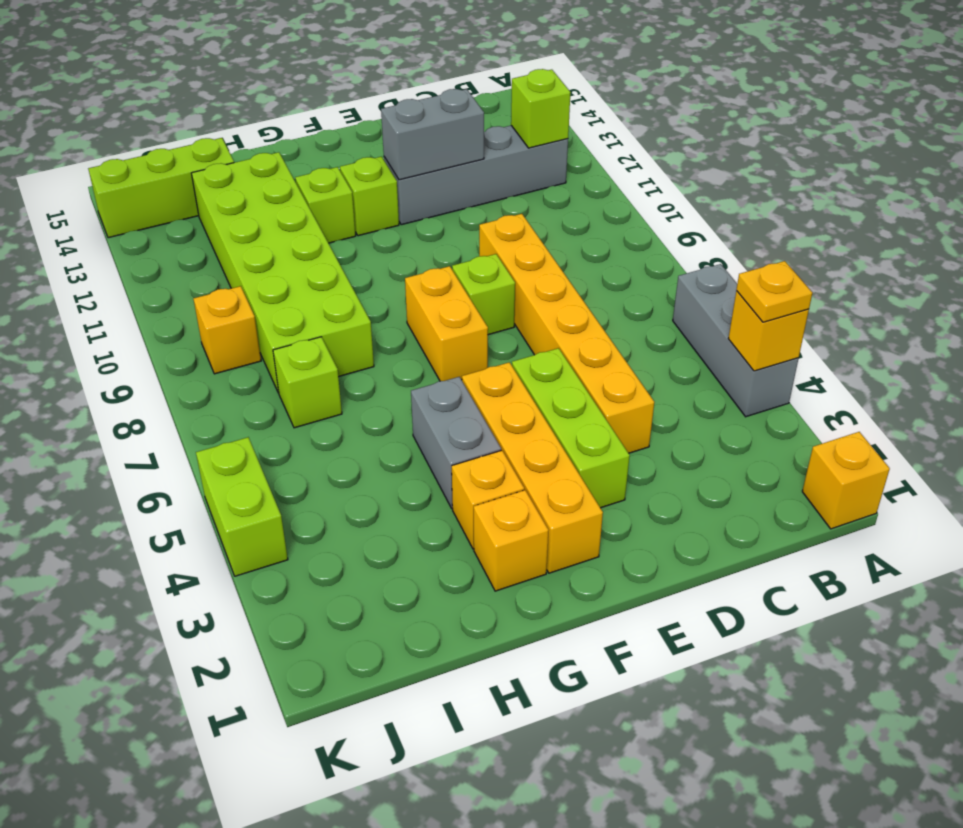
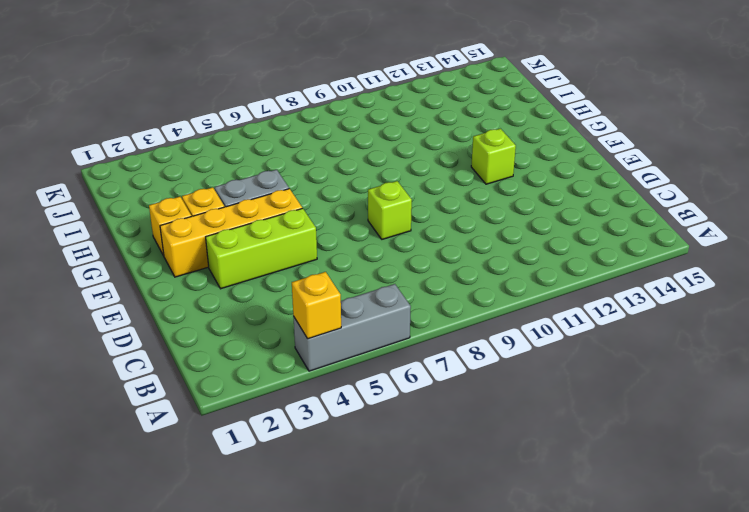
none -> yellow 1x1 brick [802,432,890,529]
none -> grey 1x4 brick [384,126,568,225]
none -> yellow 1x6 brick [479,214,654,453]

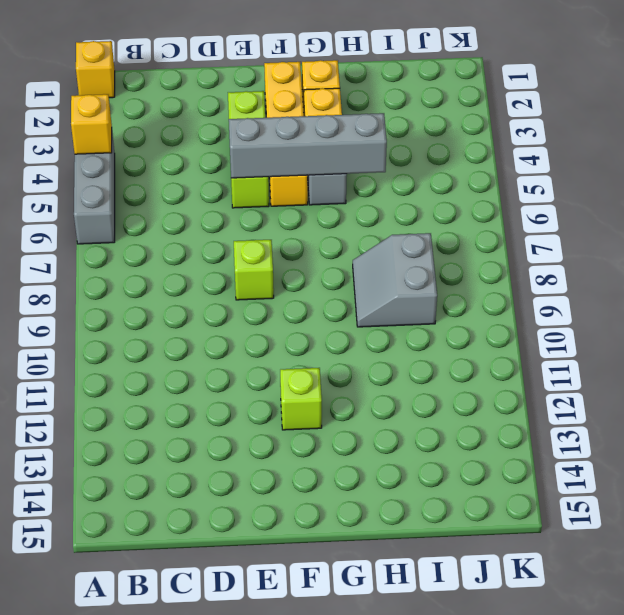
grey 1x4 brick [229,113,387,178] -> grey 1x4 brick moved to [384,126,568,225]
grey 2x2 slope [353,233,437,327] -> lime 2x6 brick [192,152,374,393]
none -> yellow 1x6 brick [479,214,654,453]
none -> yellow 1x2 brick [405,266,488,381]
none -> lime 1x1 brick [295,167,356,243]

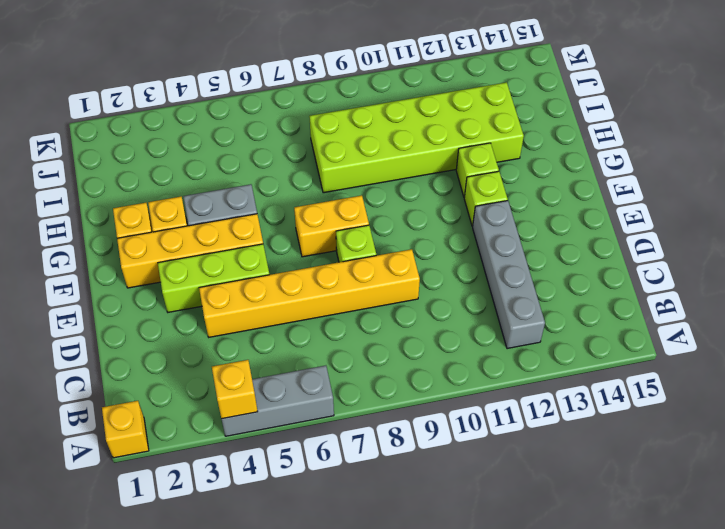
none -> lime 1x1 brick [273,337,342,428]
none -> lime 1x3 brick [89,138,234,238]
none -> yellow 1x1 brick [194,286,261,374]

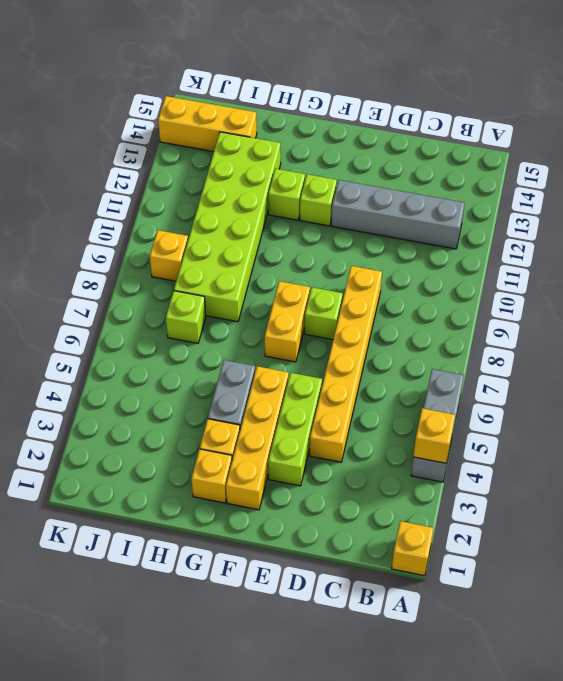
yellow 1x3 brick [158,96,257,152] -> lime 1x3 brick [89,138,234,238]
none -> lime 1x2 brick [196,437,288,576]
none -> lime 1x1 brick [511,69,571,148]
none -> grey 1x2 brick [381,89,484,180]

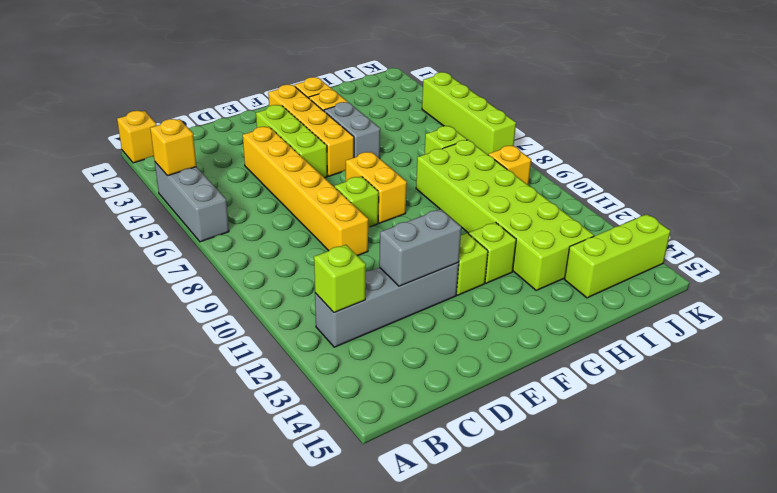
lime 1x4 brick [422,72,516,155] -> lime 1x2 brick [196,437,288,576]
none -> yellow 1x1 plate [736,261,812,322]

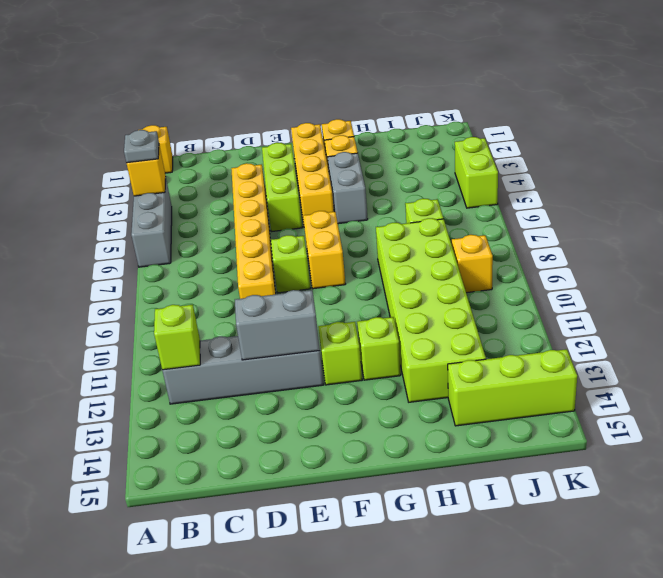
grey 1x1 plate [124,130,159,163] -> yellow 1x1 plate [736,261,812,322]

